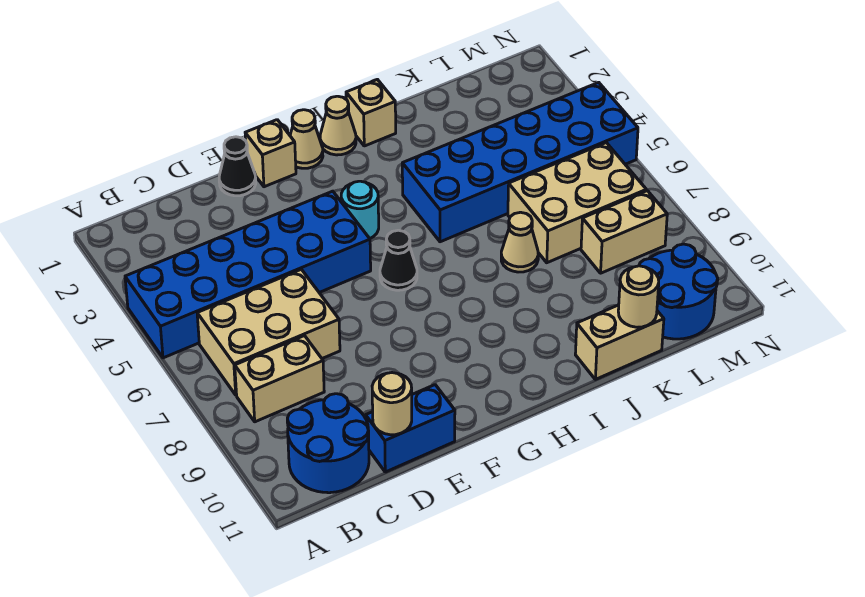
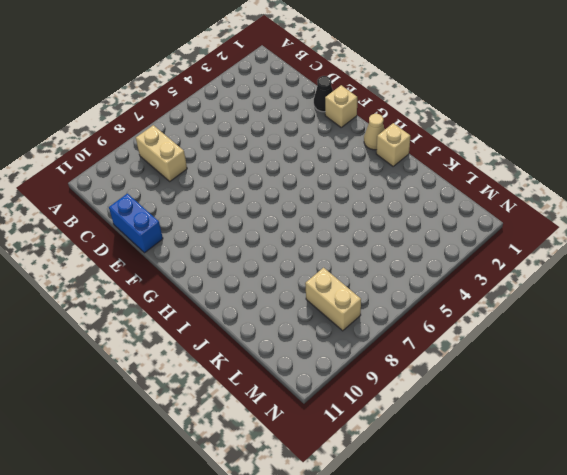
none -> blue 2x6 brick [125,191,371,358]
none -> tan 2x3 brick [197,269,340,395]
none -> blue 2x2 round brick [287,394,369,493]

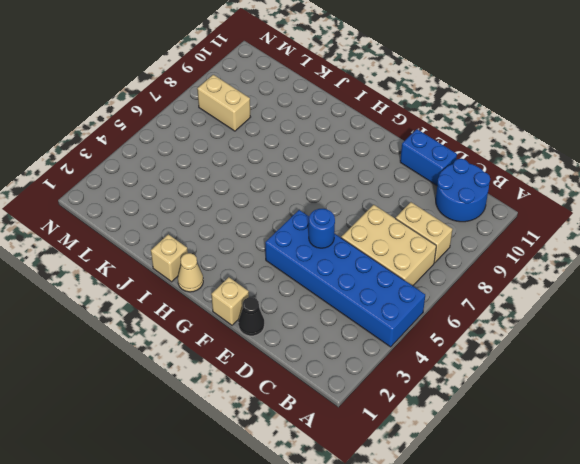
blue 1x1 round brick [309,209,335,248] -> none
none -> tan 1x1 cone [290,110,323,168]
none -> cyan 1x1 round brick [341,181,379,238]
none -> black 1x1 cone [380,230,417,290]

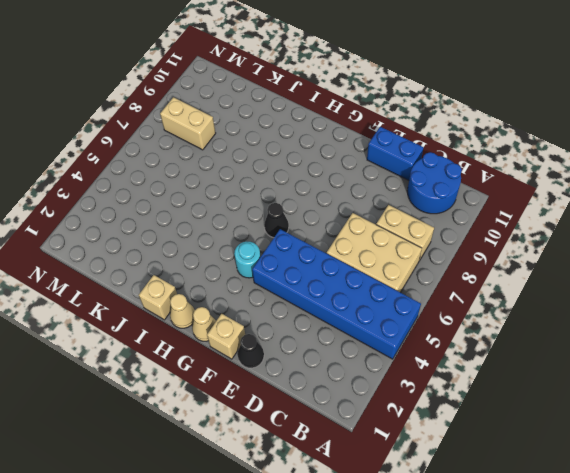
none -> blue 2x6 brick [402,82,638,242]
none -> tan 1x1 cone [501,212,538,272]
none -> tan 1x2 brick [575,305,664,379]

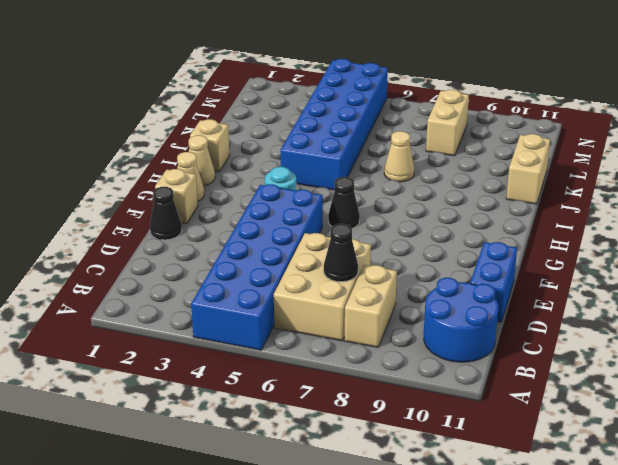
black 1x1 cone [324,224,358,282] -> none
none -> tan 2x3 brick [508,143,646,263]
none -> blue 2x2 round brick [639,244,718,339]
none -> tan 1x1 round brick [372,373,412,435]

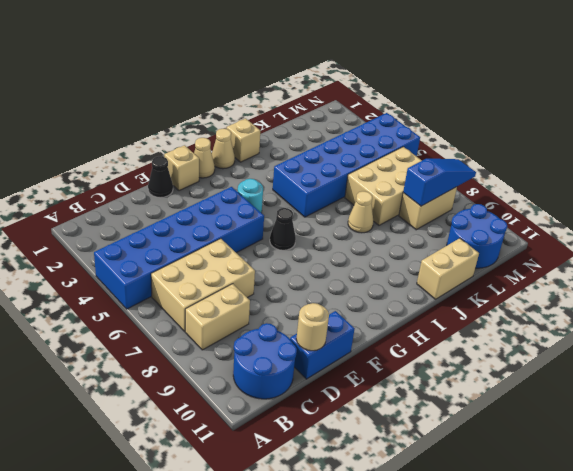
blue 1x3 slope [403,159,476,206] -> none
none -> tan 1x1 round brick [618,266,659,327]

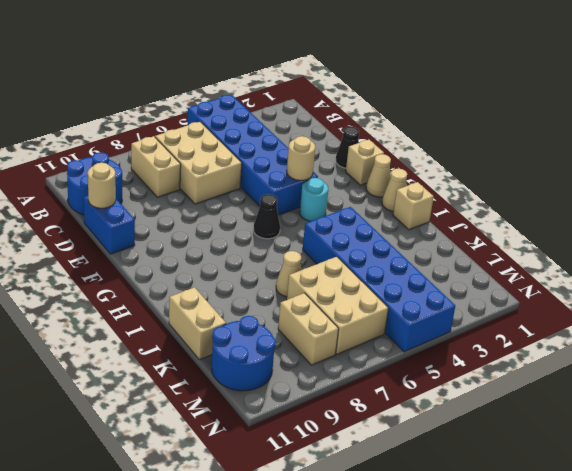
tan 1x1 round brick [287,136,315,180] -> tan 1x1 round brick moved to [618,266,659,327]

